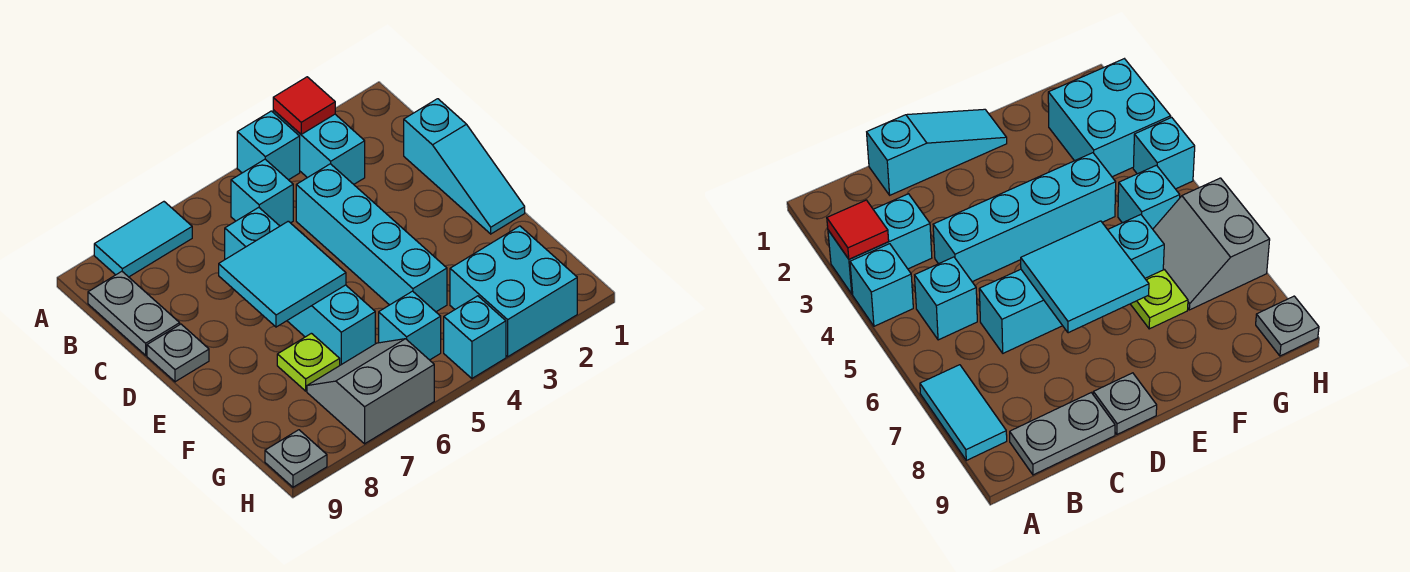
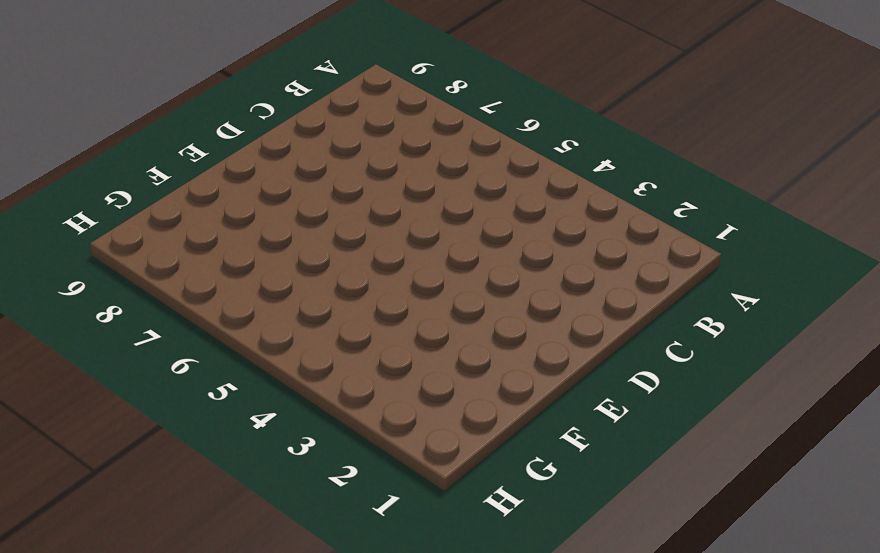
none -> cyan 1x2 brick [273,110,365,184]
none -> cyan 1x1 brick [237,111,300,180]
none -> cyan 1x2 tile [94,202,192,277]

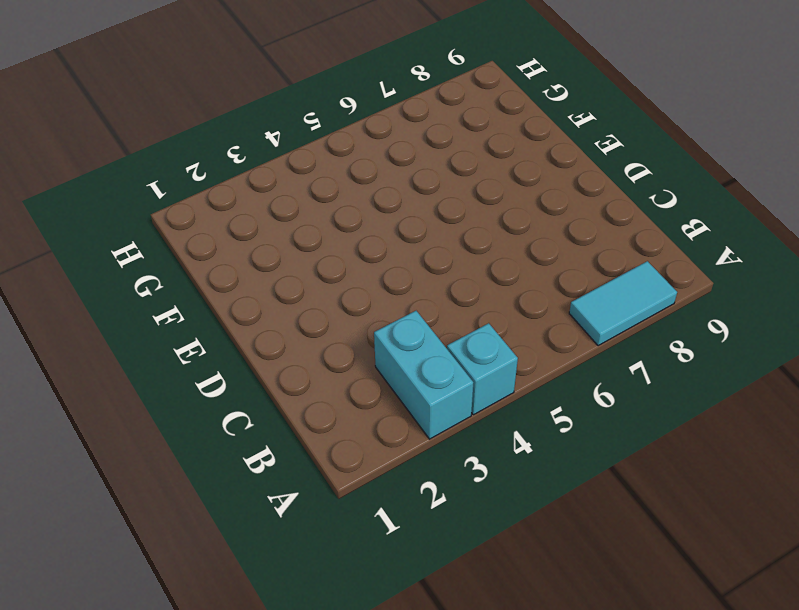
none -> cyan 1x1 brick [231,159,293,226]
none -> grey 1x2 plate [88,271,180,355]
none -> cyan 1x3 slope [404,99,525,234]

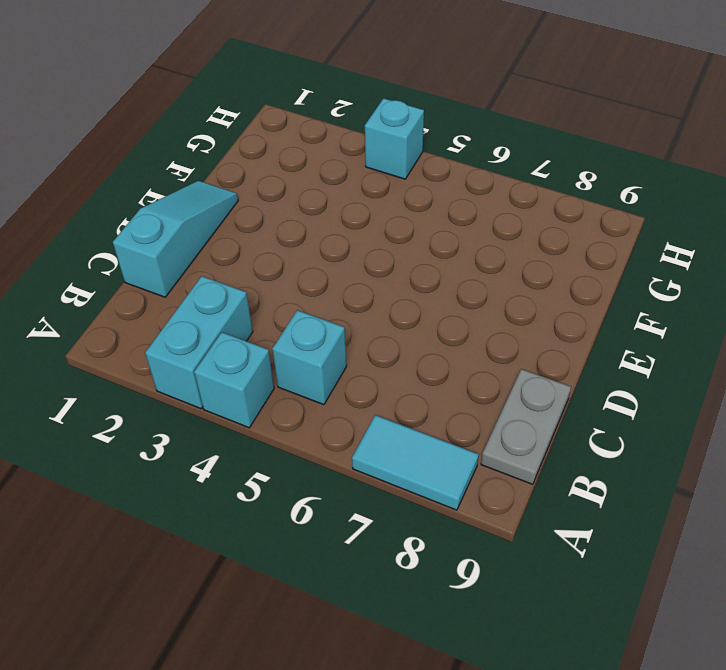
none -> cyan 1x4 brick [296,164,447,312]
none -> cyan 1x4 brick [225,207,375,365]
none -> grey 1x1 plate [147,324,209,382]

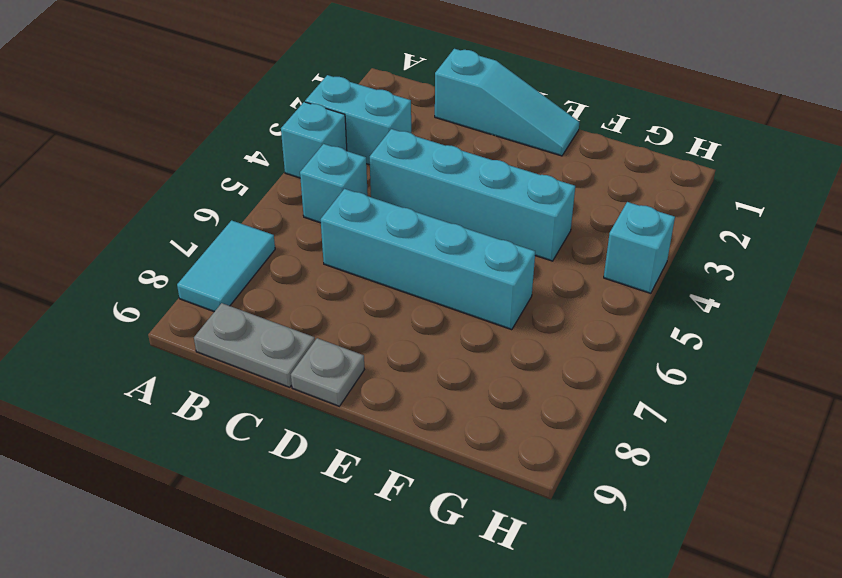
none -> lime 1x1 plate [277,333,340,391]
none -> cyan 2x2 brick [450,226,577,357]
none -> cyan 1x1 brick [379,291,441,360]

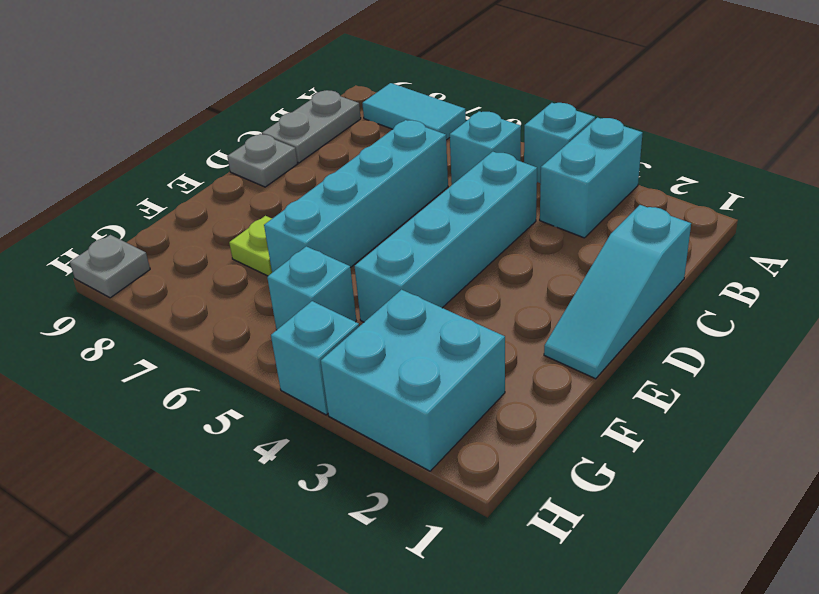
none -> grey 2x2 slope [307,339,434,444]
none -> red 1x1 tile [273,77,335,134]
none -> cyan 2x2 tile [219,221,346,327]

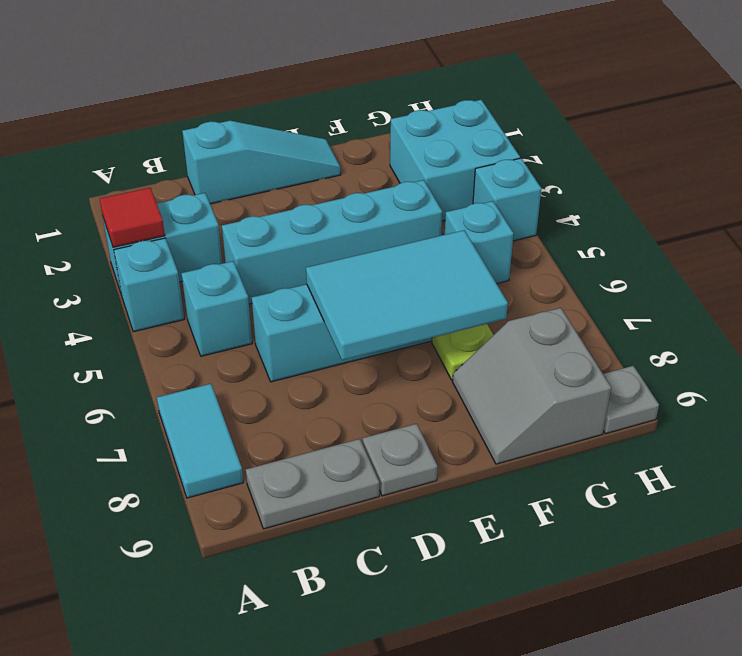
cyan 2x3 tile [306,230,508,360] -> cyan 2x2 tile [219,221,346,327]
grey 2x2 slope [452,308,611,464] -> grey 2x2 slope moved to [307,339,434,444]

